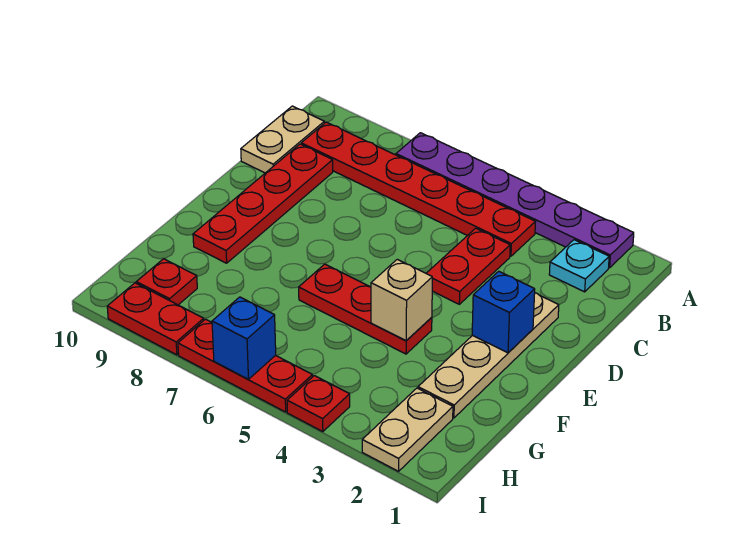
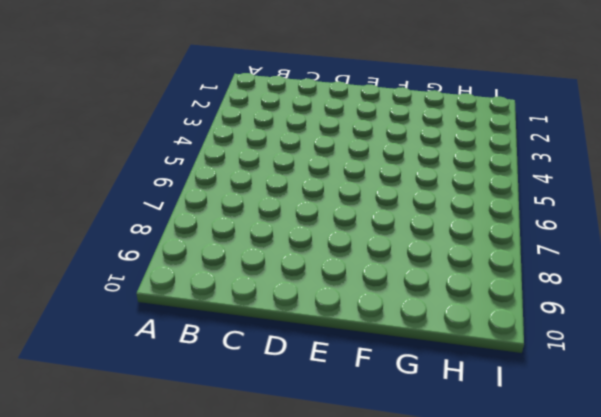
none -> purple 1x6 plate [396,133,634,268]
none -> cyan 1x1 plate [549,240,609,292]
none -> red 1x6 plate [301,122,535,256]

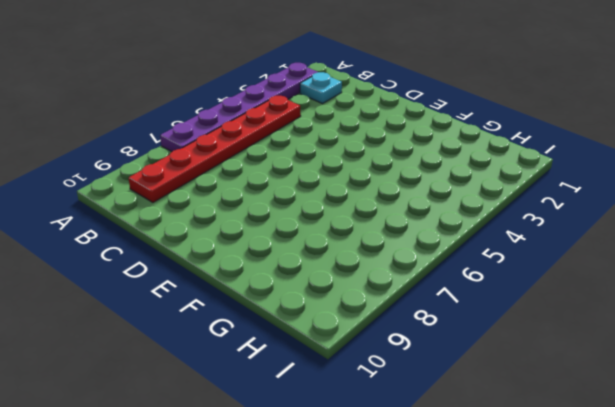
none -> tan 1x2 plate [241,106,324,173]
none -> red 1x2 plate [426,228,510,304]
none -> red 1x4 plate [193,144,333,263]

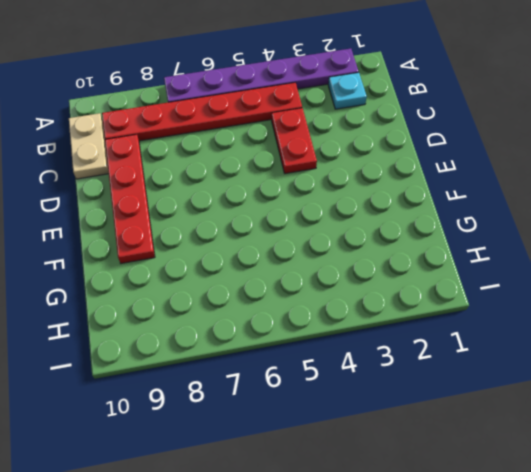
none -> tan 1x4 plate [418,293,559,418]
none -> red 1x3 plate [299,264,432,354]
none -> tan 1x2 plate [362,388,453,471]

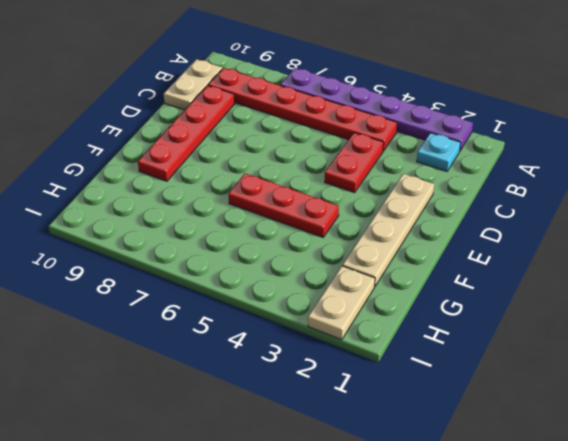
none -> red 1x1 plate [136,259,197,305]
none -> red 1x1 plate [287,376,350,432]
none -> red 1x3 plate [178,319,313,412]

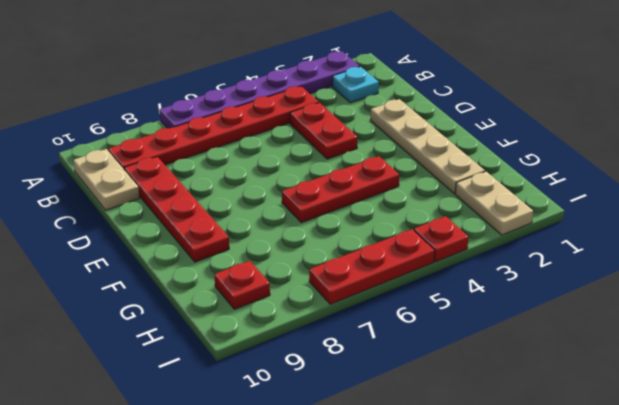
none -> red 1x2 plate [107,283,204,355]
none -> blue 1x1 brick [472,271,535,353]
none -> tan 1x1 brick [371,259,432,341]

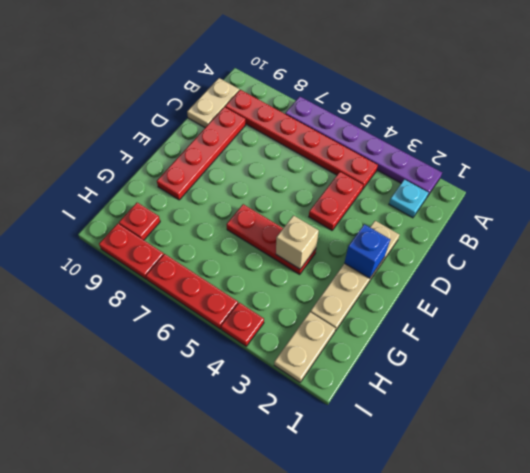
none -> blue 1x1 brick [212,297,276,379]

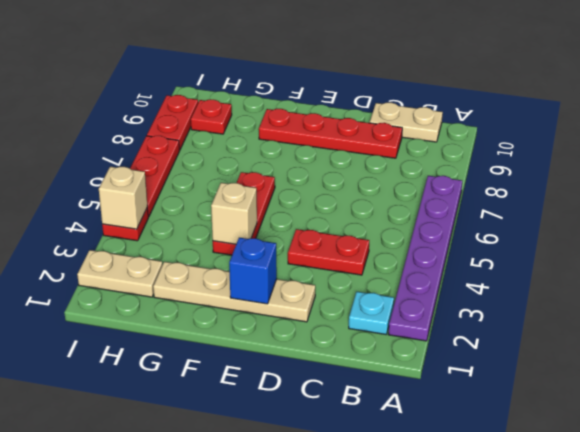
tan 1x1 brick [99,167,148,229] -> none
none -> red 1x6 plate [301,122,535,256]
none -> blue 1x1 brick [212,297,276,379]

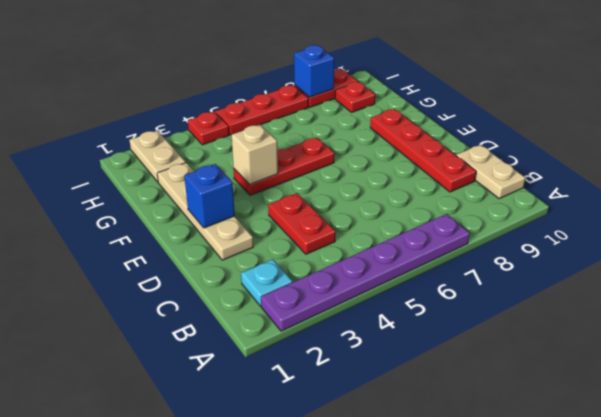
blue 1x1 brick [294,45,334,97] -> blue 1x1 brick moved to [212,297,276,379]
none -> red 1x6 plate [301,122,535,256]

